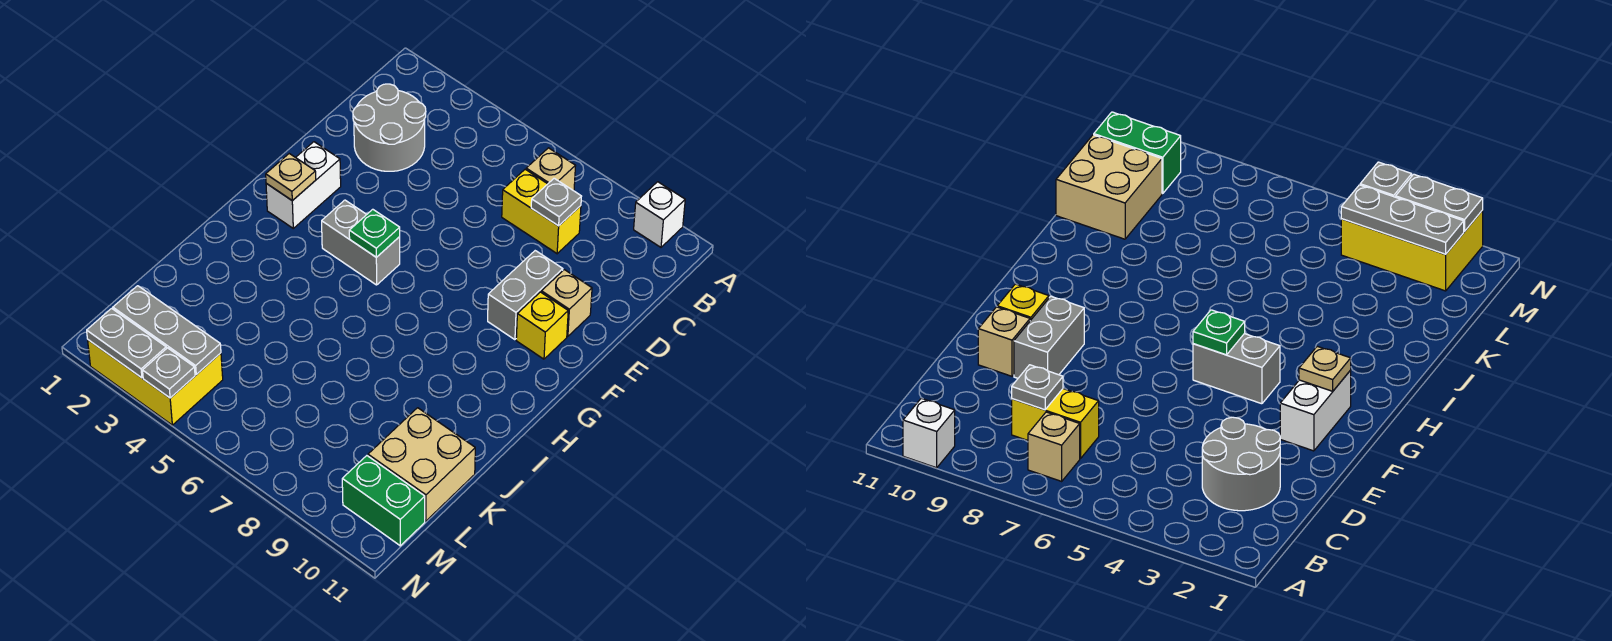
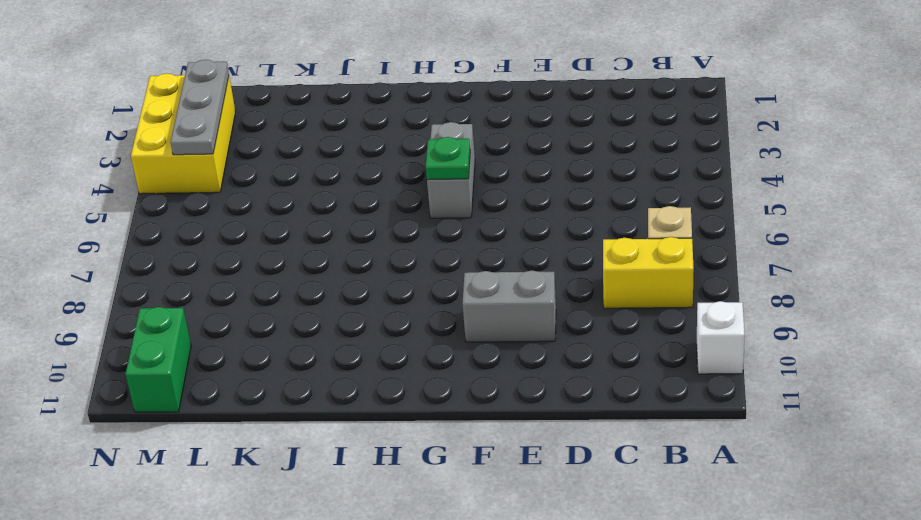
yellow 1x2 brick [603,237,694,308] -> yellow 1x2 brick turned to [502,169,581,254]
none -> grey 2x2 round brick [353,84,426,171]
none -> tan 1x1 brick [541,270,592,336]
none -> white 1x2 brick [266,142,341,228]

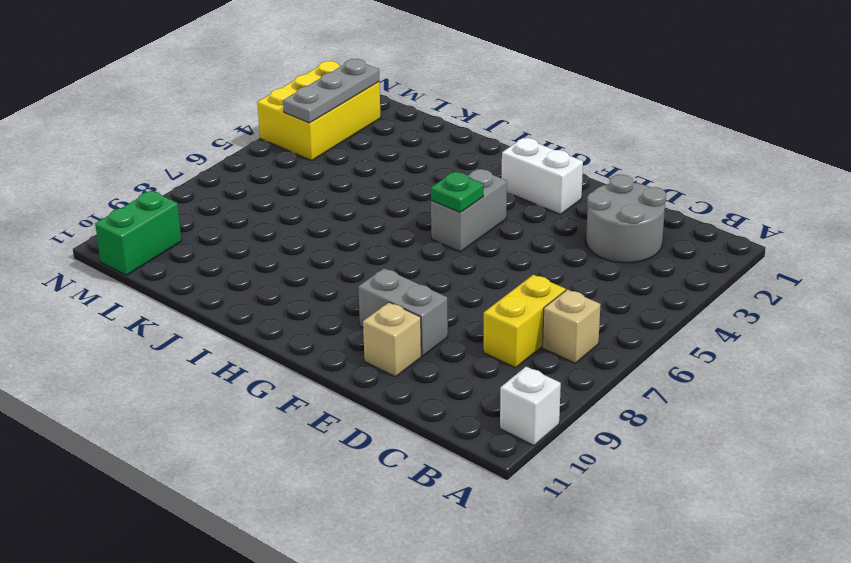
none -> yellow 1x1 brick [516,292,568,359]
none -> tan 2x2 brick [368,408,475,521]
none -> grey 1x1 plate [531,178,582,226]

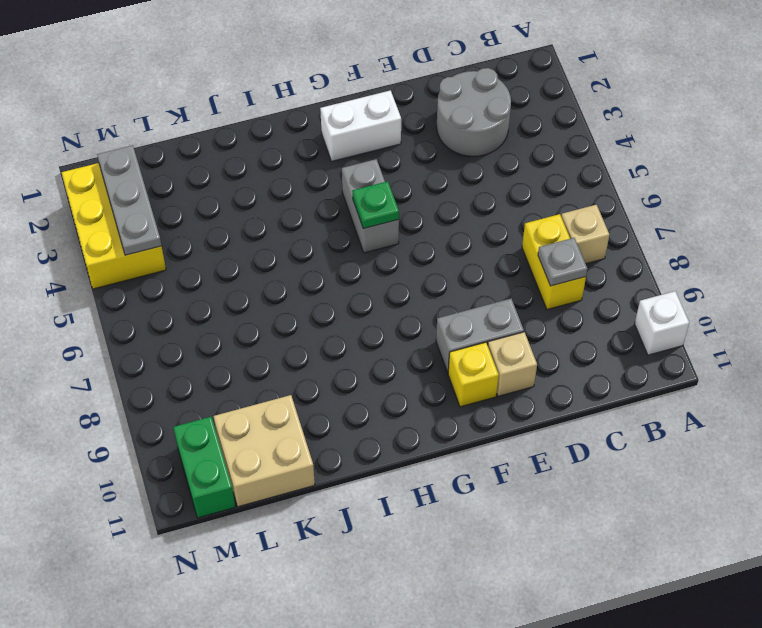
none -> tan 1x1 plate [266,154,316,201]
none -> grey 1x2 plate [87,308,166,378]
none -> grey 1x1 plate [143,348,195,398]

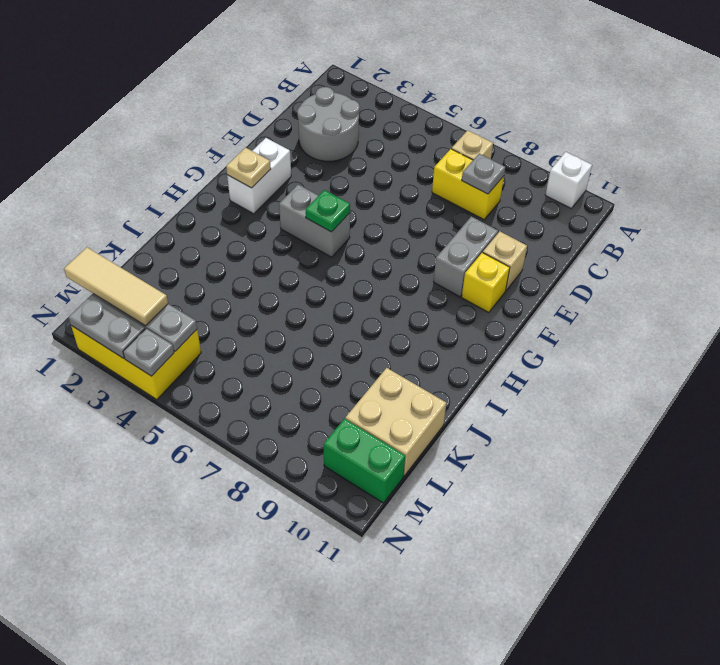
tan 1x3 tile [64,247,168,326] -> none

